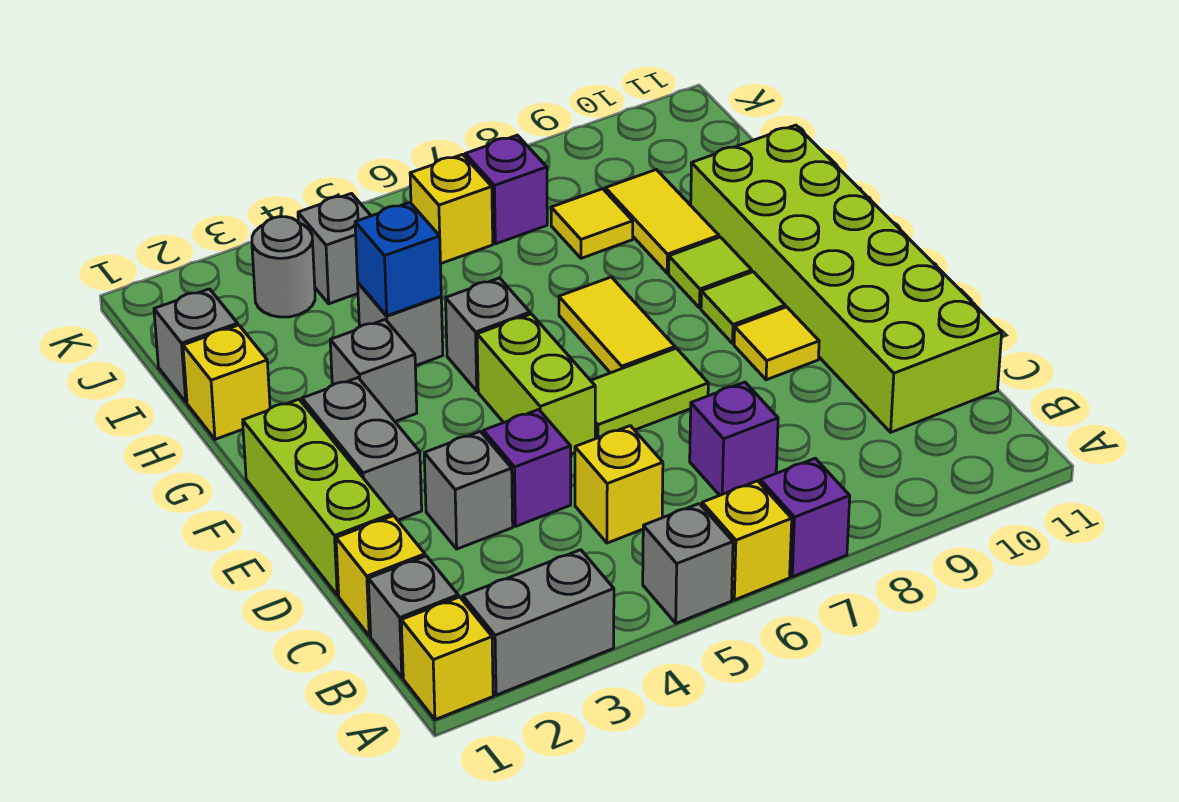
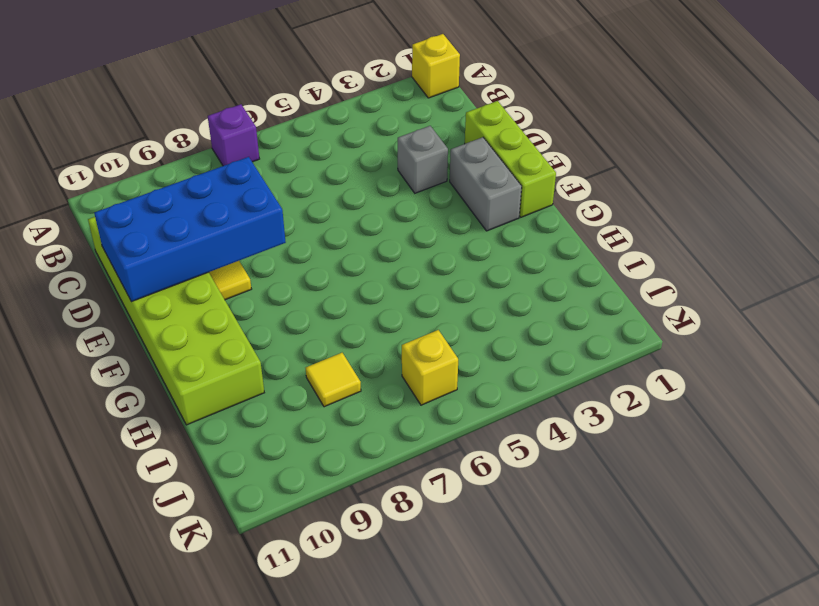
blue 2x4 brick [94,157,286,302] -> none
none -> grey 1x2 brick [463,550,614,695]
none -> grey 1x1 brick [643,504,733,623]
none -> yellow 1x1 brick [702,481,792,600]
none -> grey 1x1 brick [368,556,458,677]

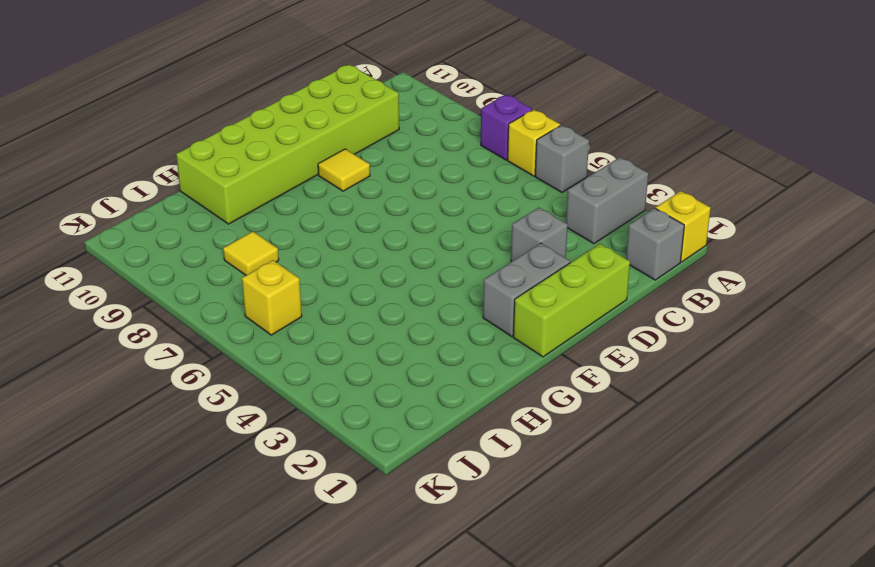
grey 1x2 brick [566,157,648,244] -> grey 1x2 brick turned to [463,550,614,695]
none -> yellow 1x1 brick [336,516,425,636]
none -> yellow 1x1 brick [575,426,663,543]
none -> purple 1x1 brick [690,382,778,495]
none -> purple 1x1 brick [483,410,571,526]

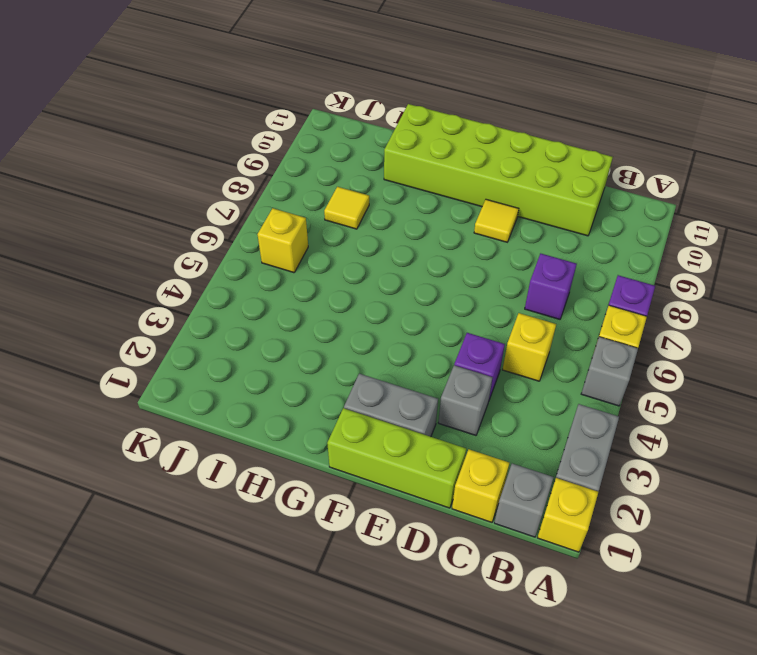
none -> lime 1x2 brick [477,314,595,454]
none -> lime 1x2 tile [591,348,708,439]
none -> yellow 1x2 tile [559,277,675,373]
none -> lime 1x1 tile [701,272,785,343]

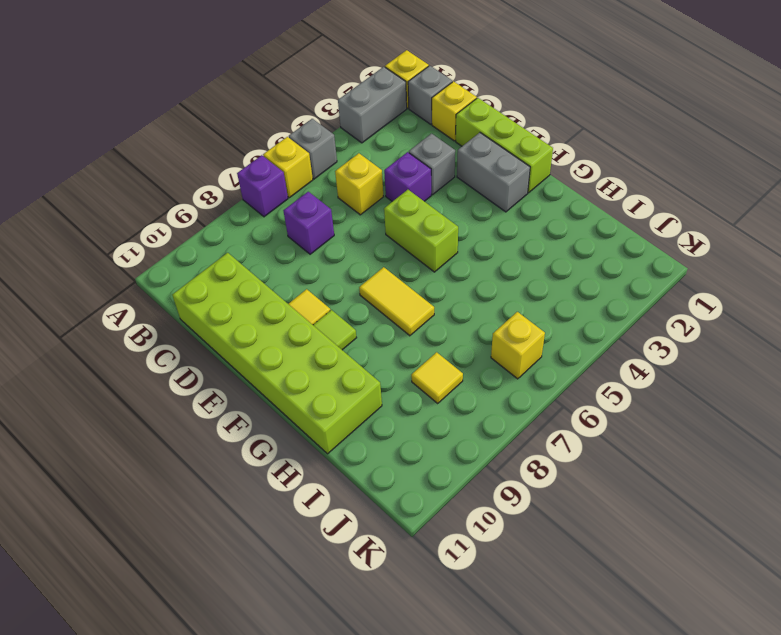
none -> lime 1x2 tile [591,348,708,439]
none -> grey 1x1 brick [330,320,417,421]
none -> grey 1x1 brick [446,278,530,391]
none -> lime 1x1 tile [669,237,752,308]

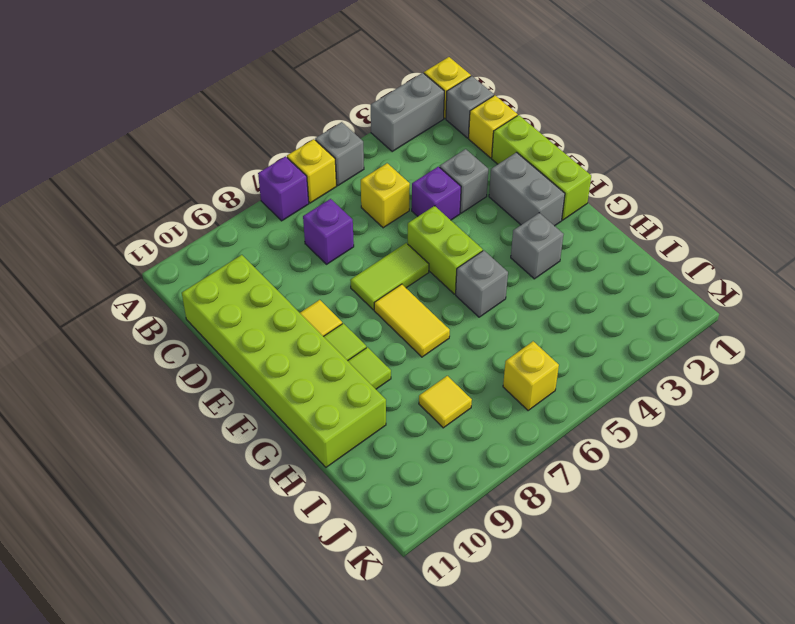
none -> yellow 1x1 brick [183,325,270,439]
none -> grey 1x1 brick [358,283,443,366]
none -> yellow 1x2 tile [605,170,719,273]
none -> grey 1x1 brick [154,289,238,402]

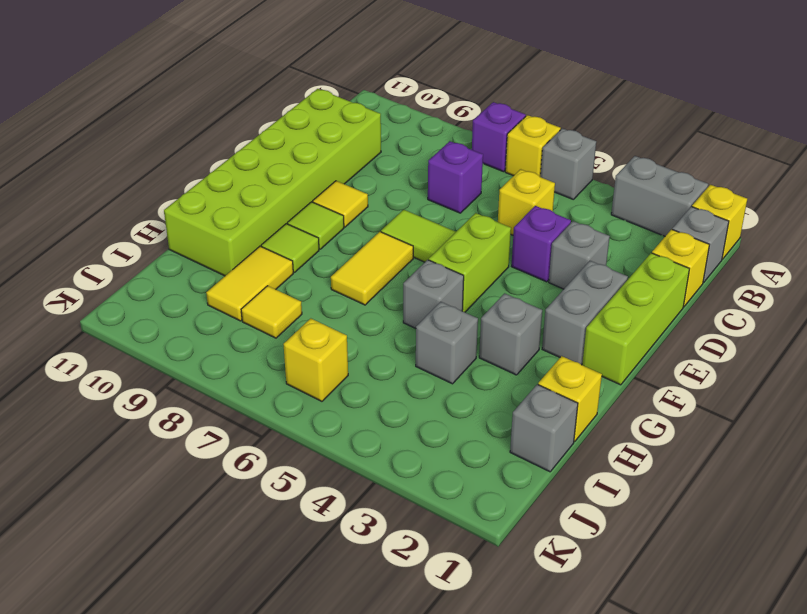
none -> grey 1x1 round brick [252,217,315,317]
none -> grey 1x1 brick [298,194,371,304]
none -> purple 1x1 brick [465,135,547,244]
none -> blue 1x1 brick [355,202,441,316]

